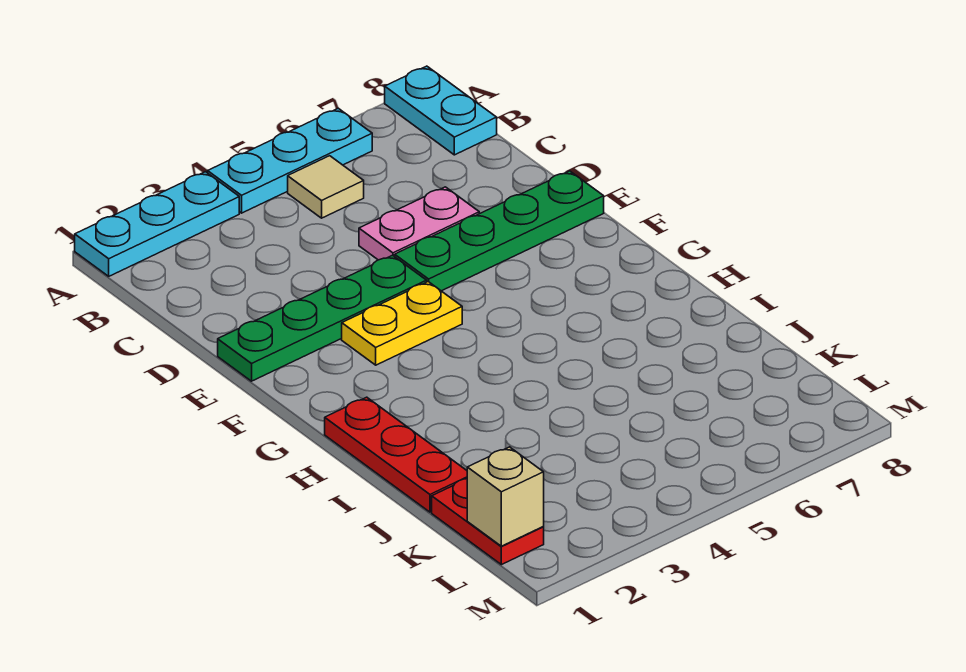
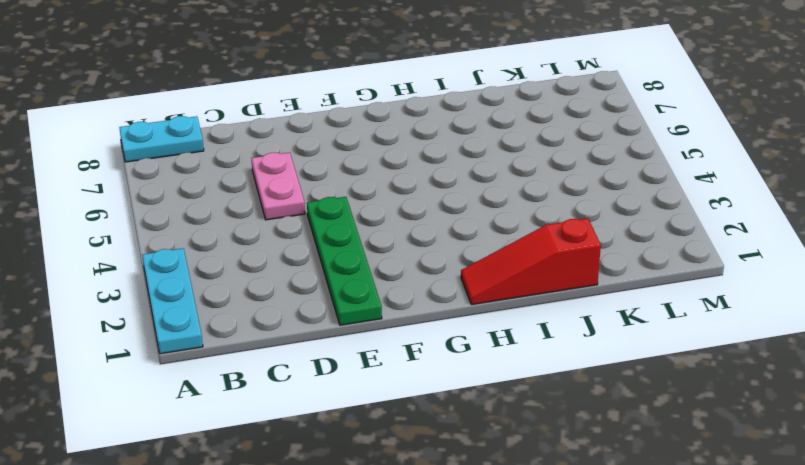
red 1x3 slope [461,218,601,305] -> red 1x3 plate [325,397,467,512]
none -> cyan 1x3 plate [208,108,372,213]
none -> tan 1x1 tile [288,156,364,218]

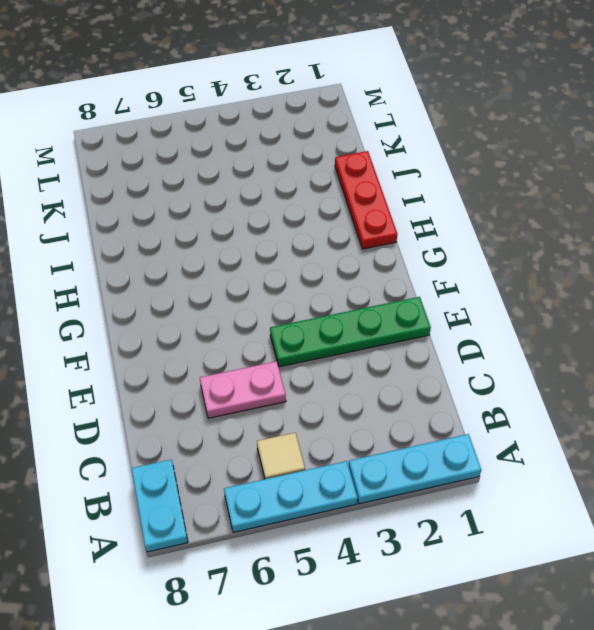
none -> green 1x4 plate [395,171,604,291]
none -> yellow 1x2 plate [342,282,462,365]

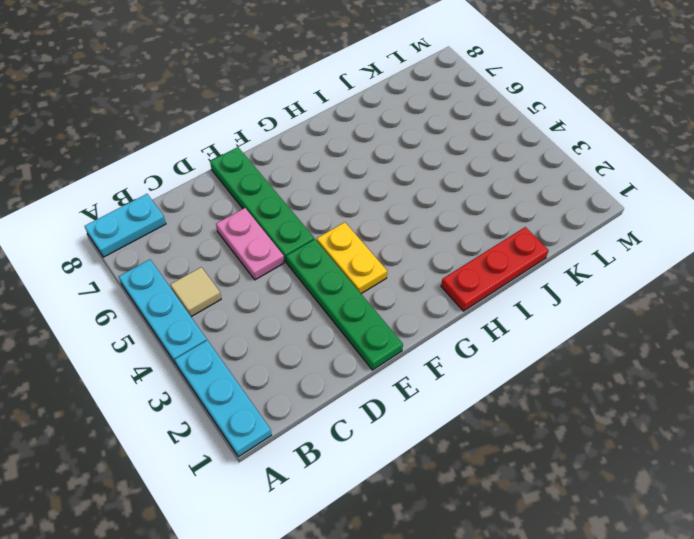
none -> red 1x2 plate [432,479,544,565]
none -> tan 1x1 brick [467,447,544,546]

